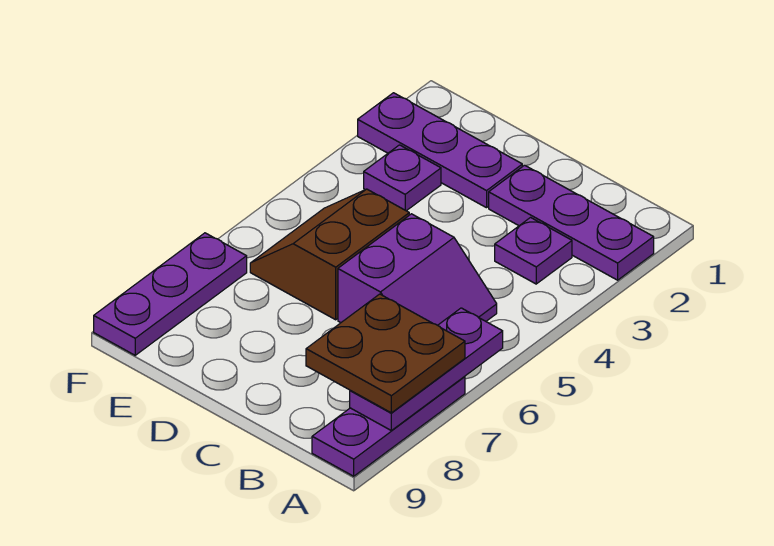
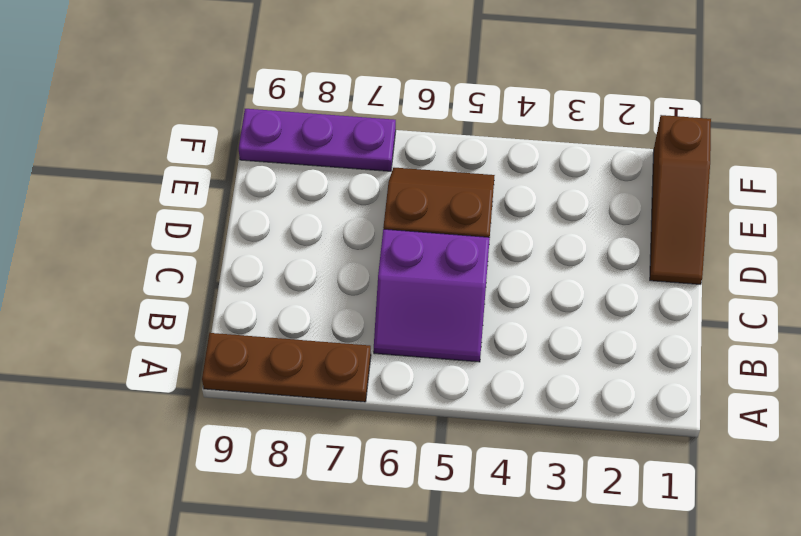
brown 1x3 plate [202,333,371,402] -> purple 1x3 plate [312,377,465,476]
brown 1x3 slope [650,115,711,284] -> none
none -> purple 1x3 plate [489,165,654,280]
none -> purple 1x1 plate [495,218,572,284]

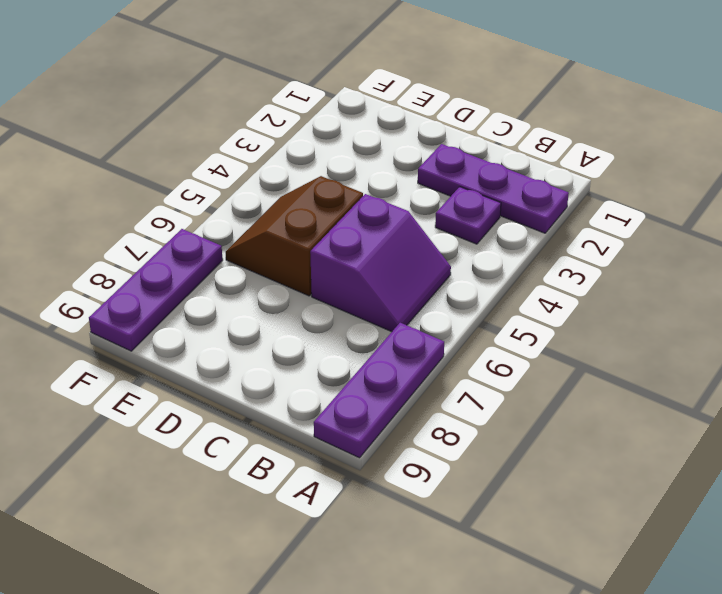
none -> purple 1x3 plate [358,93,522,208]
none -> purple 1x1 plate [364,145,441,211]

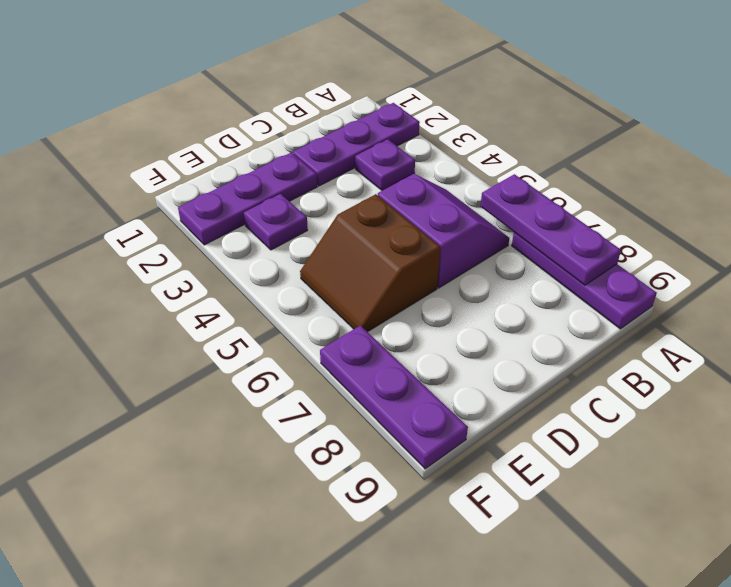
none -> brown 2x2 plate [306,294,465,413]

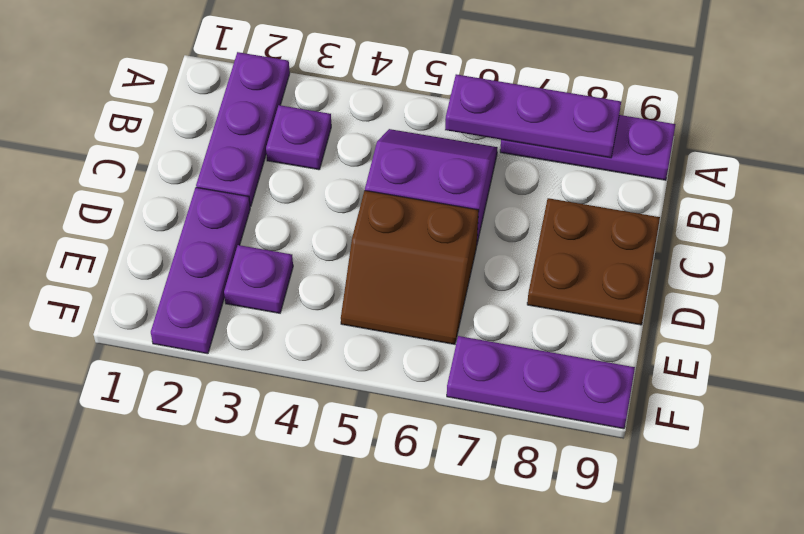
brown 2x2 plate [527,198,660,325] -> brown 2x2 plate moved to [306,294,465,413]

